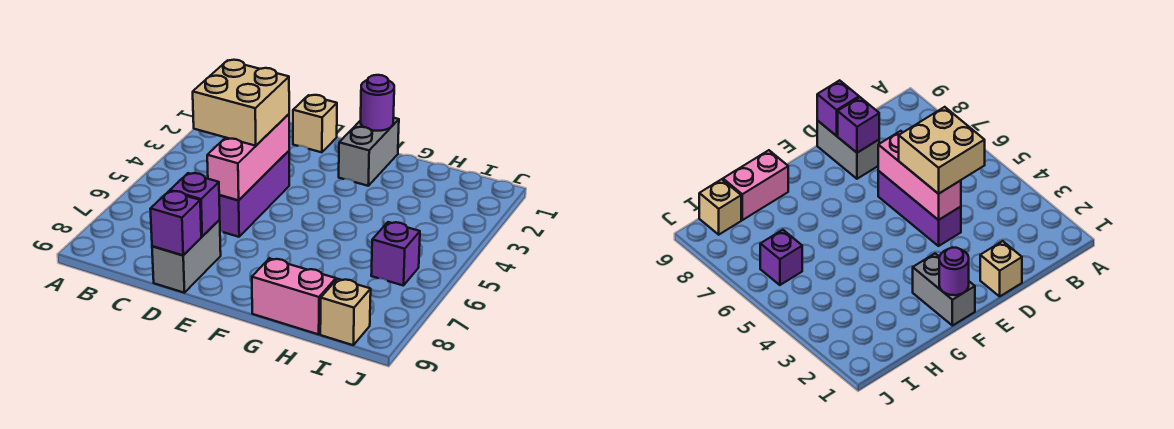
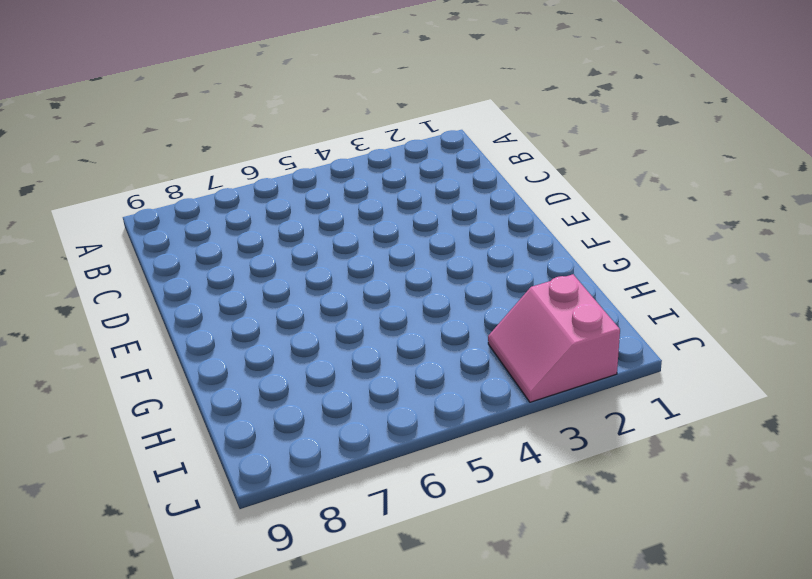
pink 2x2 slope [488,274,620,402] -> none
none -> tan 1x1 brick [293,95,337,152]
none -> purple 1x3 brick [219,151,289,237]
none -> grey 1x2 brick [152,220,221,293]

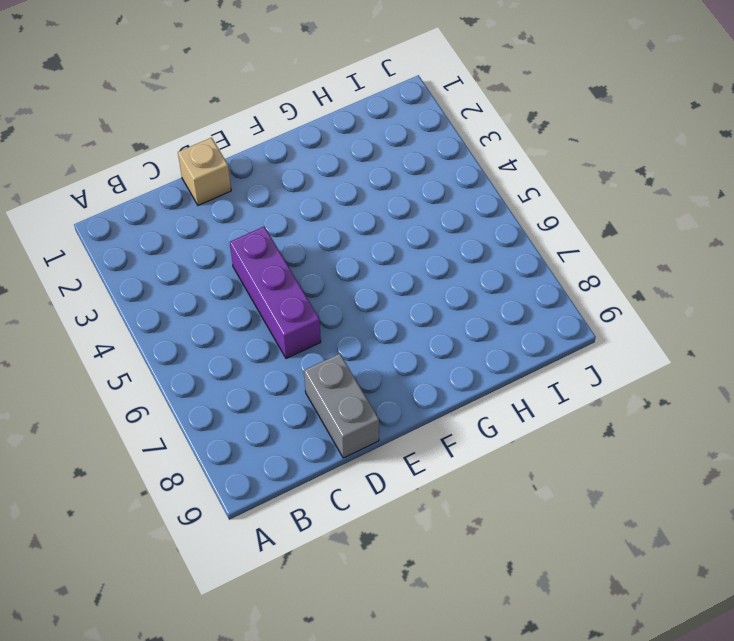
none -> grey 1x2 brick [339,118,399,186]
none -> pink 1x2 brick [252,258,336,334]
none -> purple 1x1 brick [371,222,420,286]

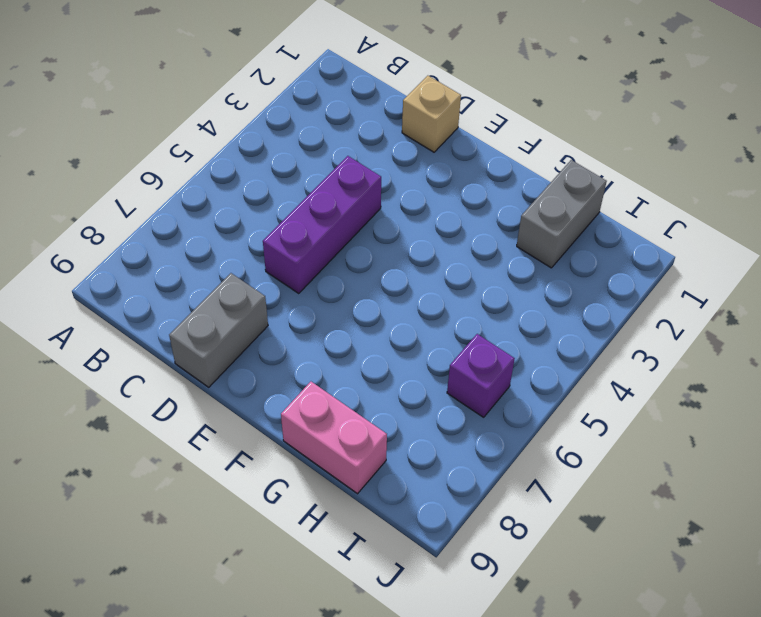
grey 1x2 brick [517,160,607,268] -> grey 1x2 brick moved to [339,118,399,186]
none -> tan 1x1 brick [320,279,371,345]
none -> pink 1x3 brick [207,114,289,200]
none -> purple 1x1 brick [170,173,220,236]

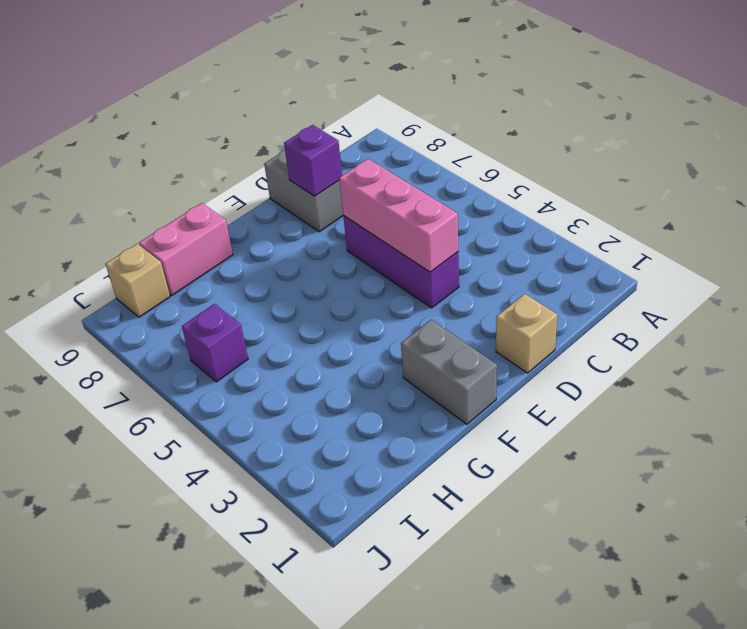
none -> purple 1x1 brick [150,191,201,255]
none -> purple 1x1 round brick [361,75,394,131]
none -> tan 2x2 brick [193,60,289,146]

